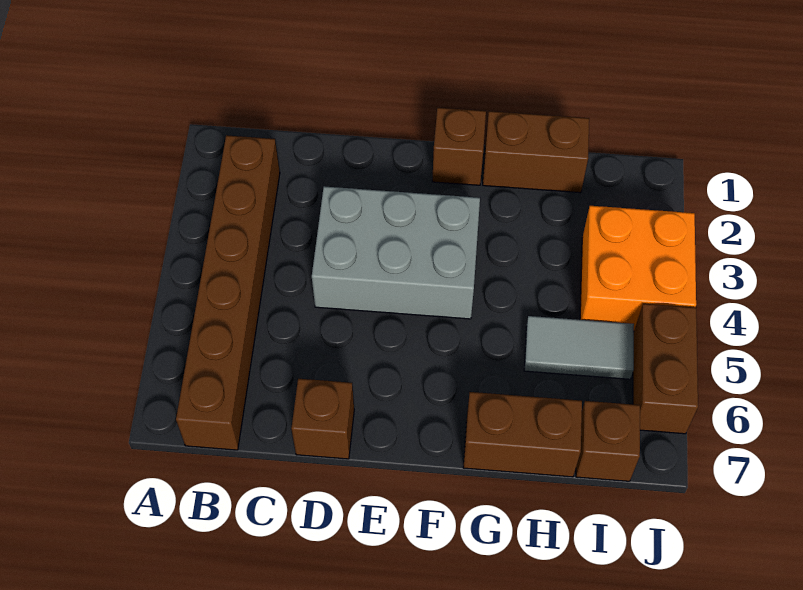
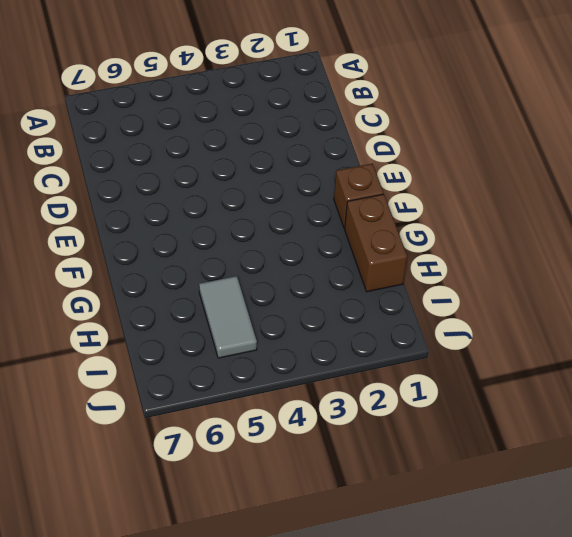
none -> brown 1x6 brick [176,135,280,450]
none -> grey 2x3 brick [312,186,480,319]

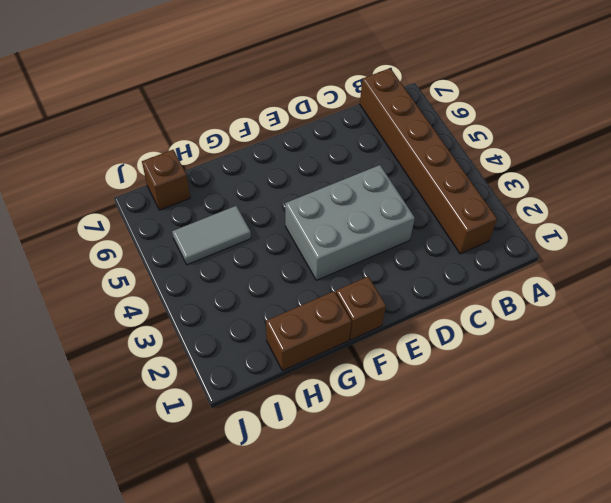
none -> brown 1x1 brick [291,379,354,459]
none -> brown 1x2 brick [463,392,582,477]

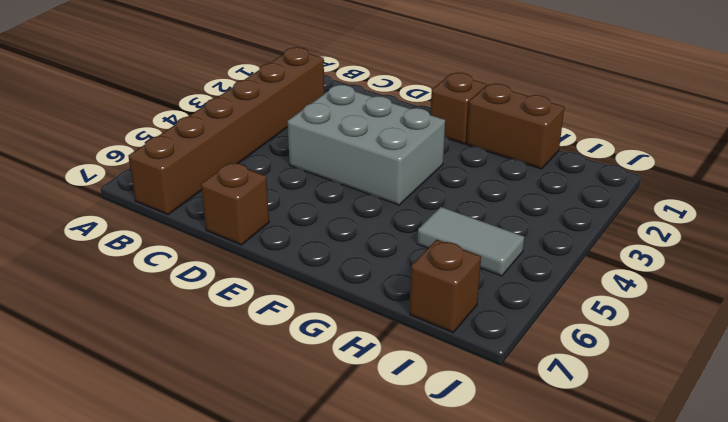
none -> brown 1x2 brick [463,392,582,477]
none -> orange 2x2 brick [580,206,696,330]

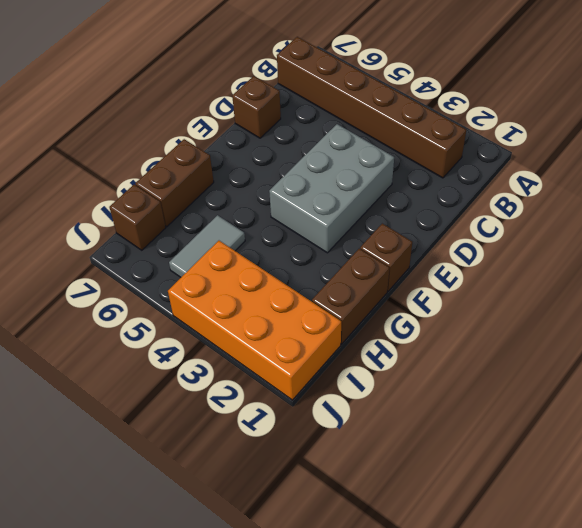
orange 2x4 brick [168,241,341,400] -> orange 2x2 brick [580,206,696,330]
none -> brown 1x2 brick [633,304,698,434]

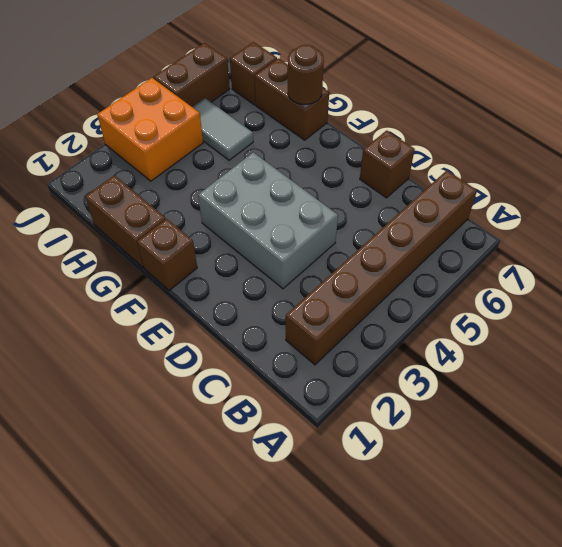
brown 1x1 round brick [288,45,324,105] -> none

